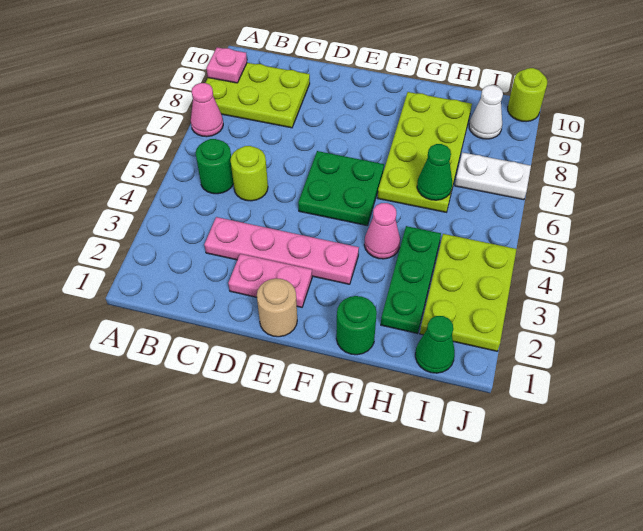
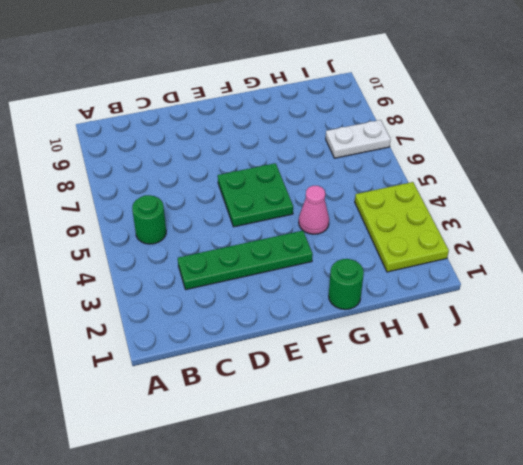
green 1x4 plate [178,231,313,290] -> pink 1x4 plate [204,217,359,284]
none -> pink 1x1 cone [191,83,223,137]
none -> lime 2x3 plate [206,63,310,128]
none -> lime 1x1 round brick [230,146,268,201]

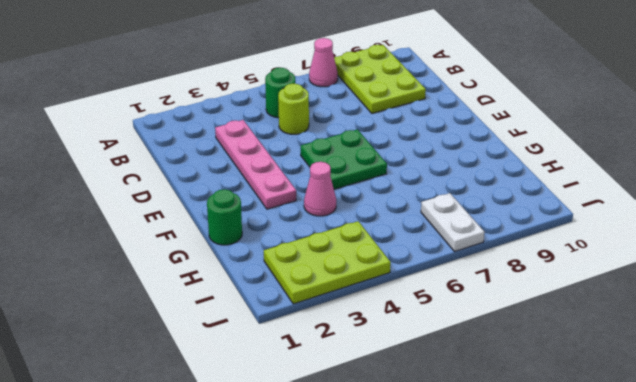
none -> pink 1x2 plate [228,254,312,307]
none -> tan 1x1 round brick [257,278,297,337]
none -> lime 2x4 plate [378,92,472,212]

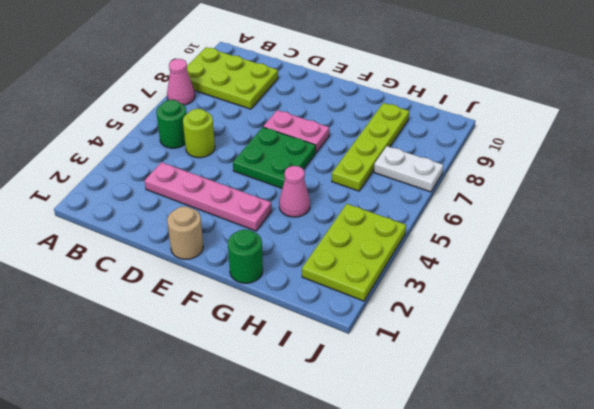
pink 1x2 plate [263,110,329,153] -> pink 1x2 plate moved to [228,254,312,307]
lime 1x4 plate [332,103,409,191] -> lime 2x4 plate [378,92,472,212]
none -> green 1x3 plate [381,226,441,334]
none -> green 1x1 cone [415,316,455,373]
none -> white 1x1 cone [469,85,503,139]

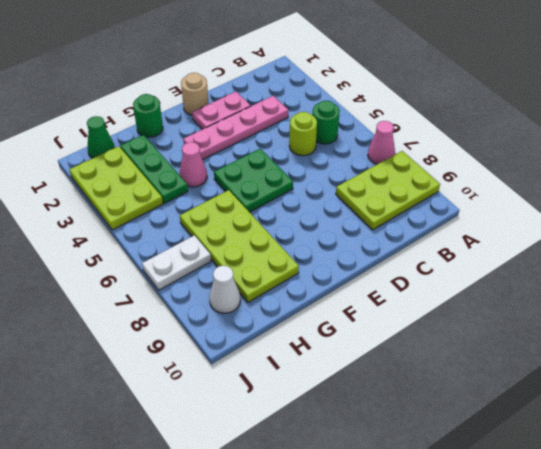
none -> lime 1x1 round brick [508,68,547,122]
none -> pink 1x1 plate [206,47,247,83]
none -> green 1x1 cone [417,144,452,200]

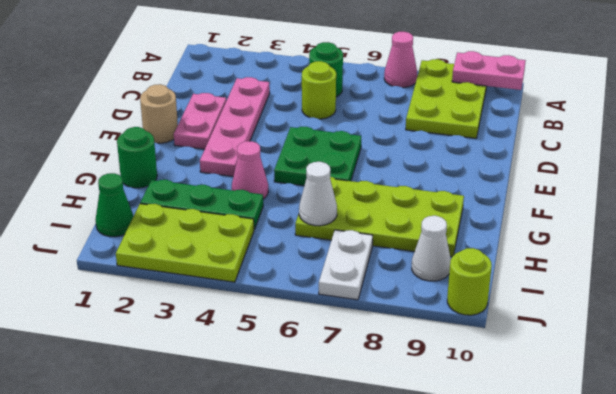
pink 1x2 plate [452,51,526,90] -> pink 1x1 plate [206,47,247,83]
white 1x1 cone [299,162,337,226] -> green 1x1 cone [417,144,452,200]

